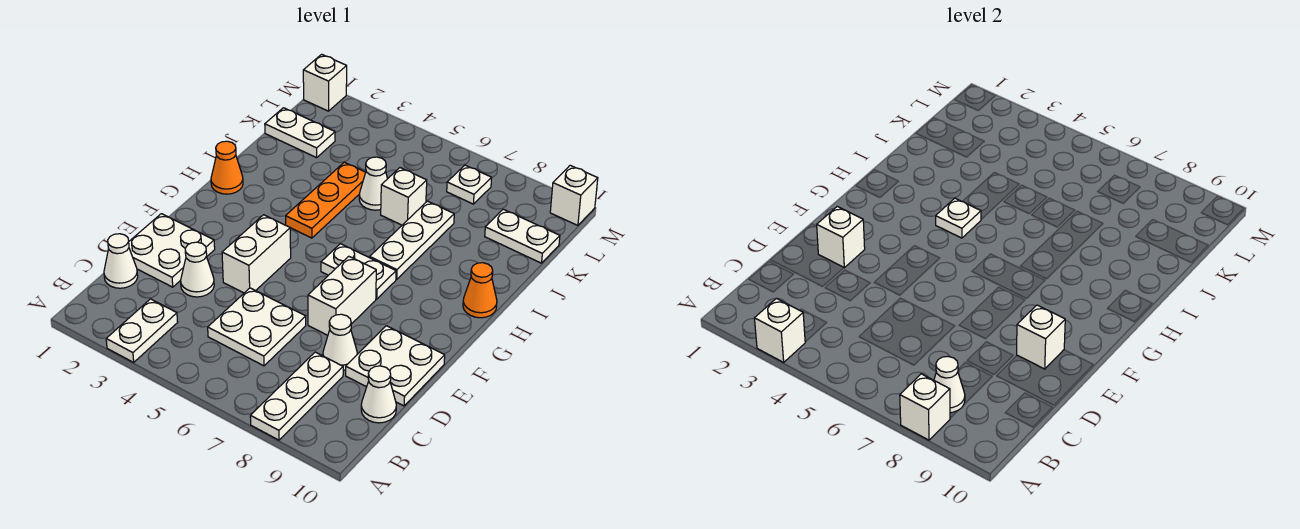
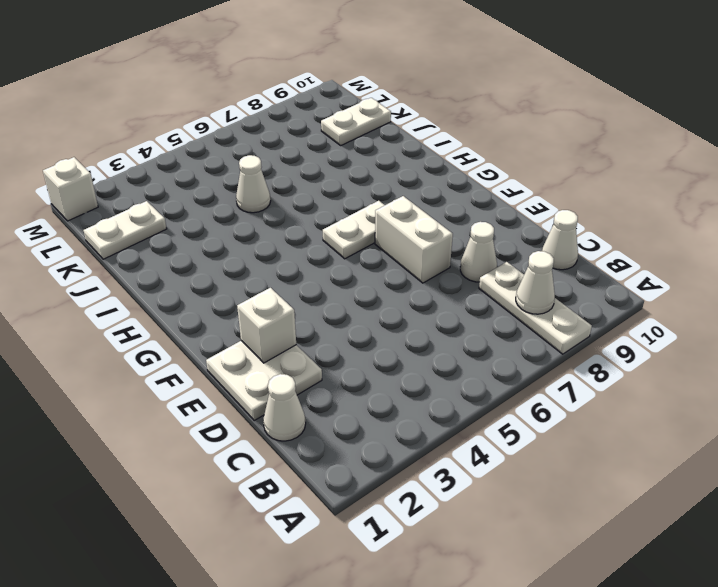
none -> white 1x2 plate [106,299,178,362]
none -> white 2x2 plate [208,288,306,366]
none -> white 1x1 cone [181,242,214,297]

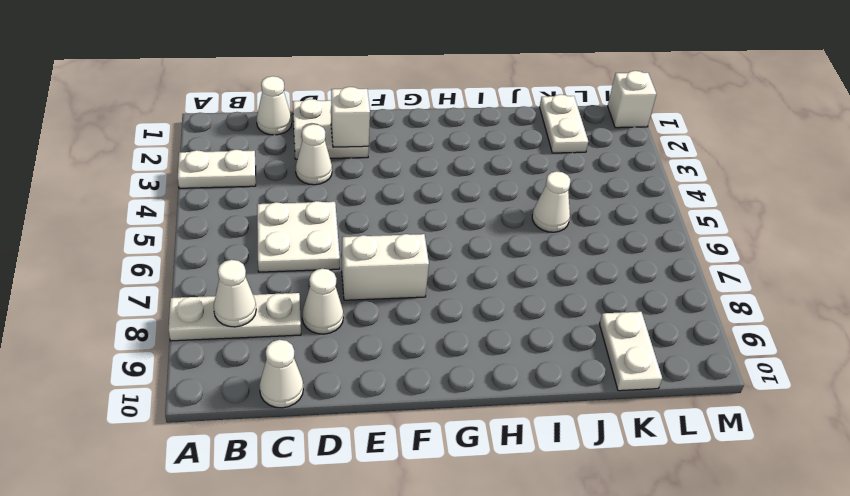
none -> white 2x2 plate [346,326,445,406]
none -> white 1x2 brick [222,215,291,293]
none -> white 1x2 plate [321,244,396,299]

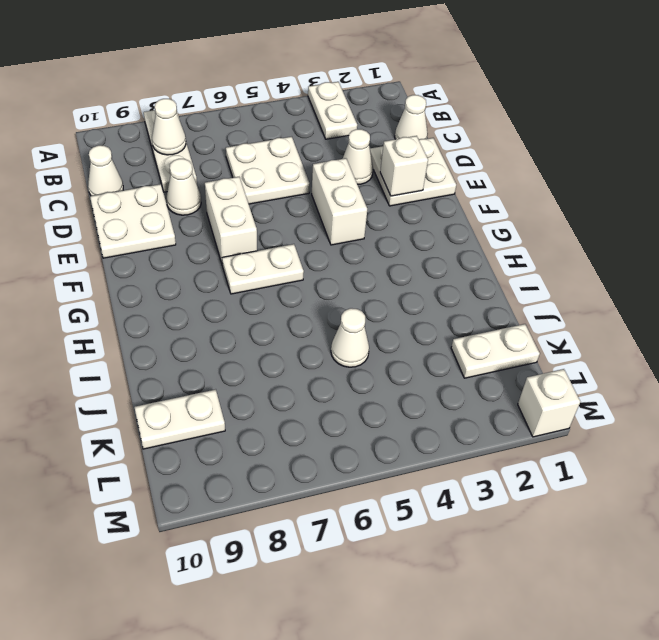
none -> orange 1x1 cone [211,141,243,194]
none -> orange 1x3 plate [286,162,366,238]
none -> white 1x3 plate [370,201,454,279]

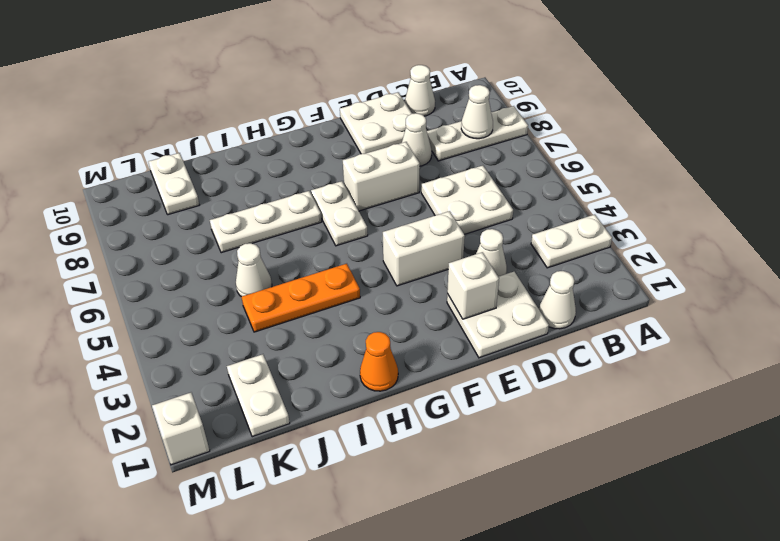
none -> orange 1x1 cone [463,263,497,318]
none -> white 1x1 brick [381,168,427,225]
none -> white 1x1 plate [447,165,492,204]

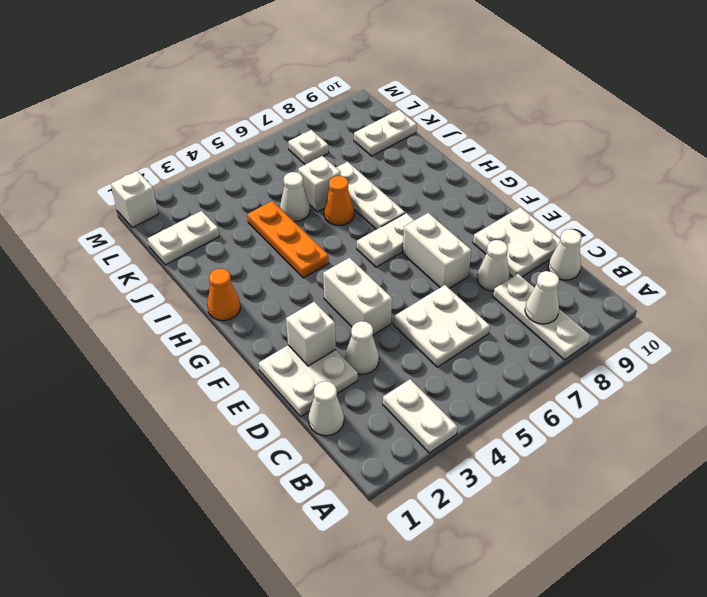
orange 1x1 cone [324,176,354,226] -> orange 1x1 cone moved to [463,263,497,318]
none -> white 1x1 brick [550,165,598,225]
none -> white 1x1 brick [754,298,805,362]
none -> white 1x1 brick [900,374,950,440]

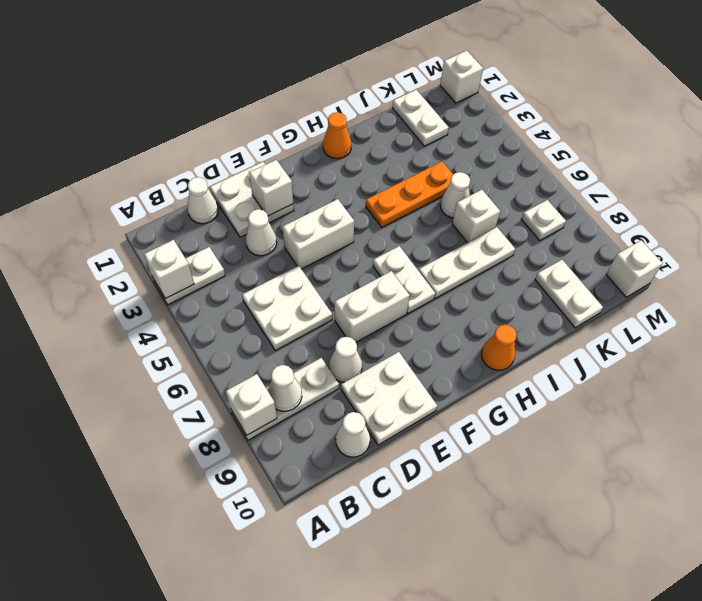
none -> white 1x1 brick [1017,305,1065,369]
none -> white 1x1 plate [936,198,981,238]

